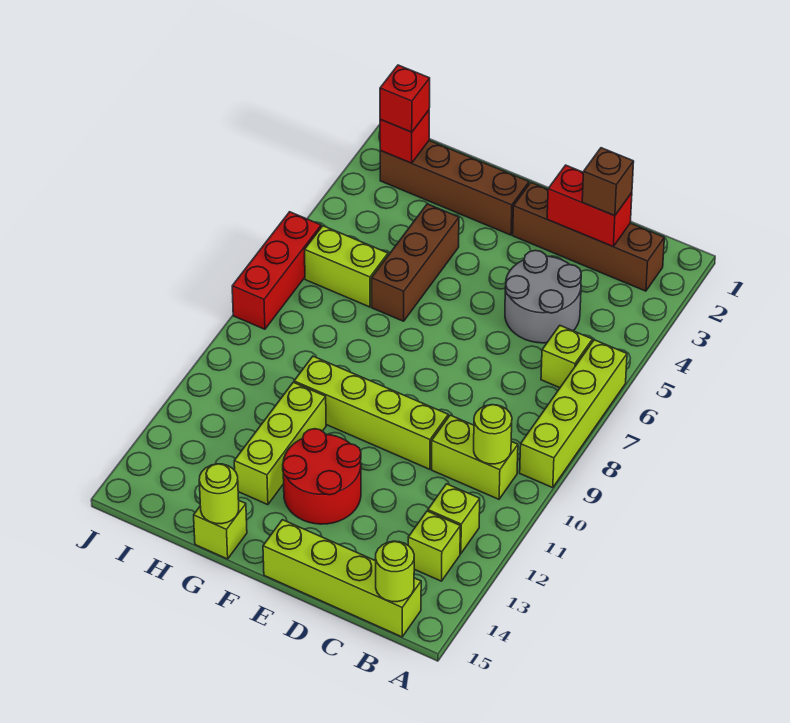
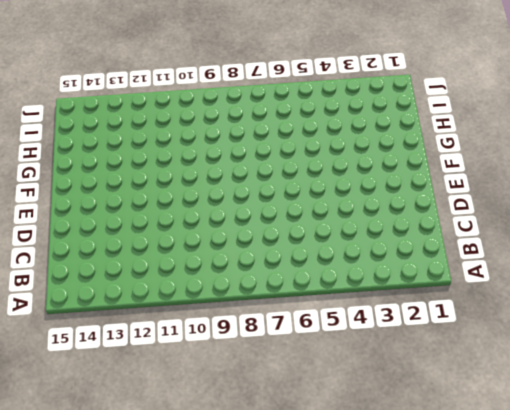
none -> lime 1x4 brick [520,340,627,488]
none -> brown 1x4 brick [513,183,664,291]
none -> lime 1x1 brick [541,326,592,388]

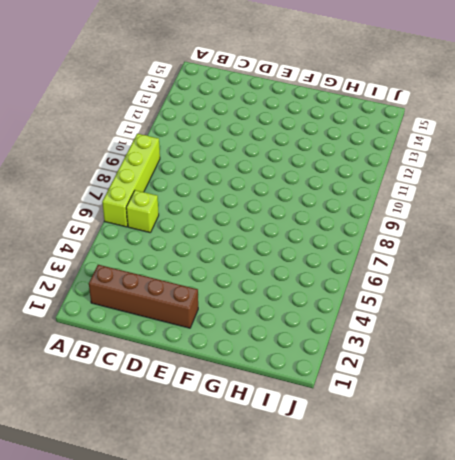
none -> lime 1x2 brick [432,415,518,499]
none -> lime 1x1 brick [428,484,480,554]
none -> lime 1x1 brick [408,511,460,581]

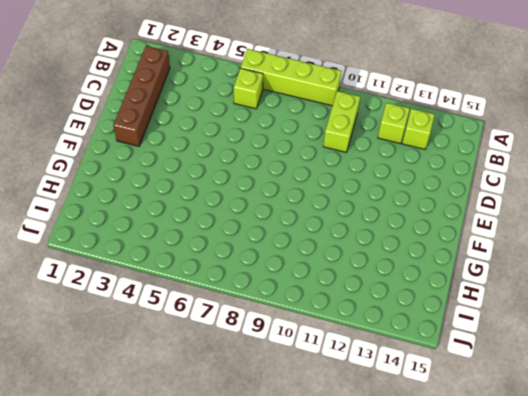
none -> lime 1x4 brick [263,520,421,637]
none -> grey 2x2 round brick [505,250,581,343]
none -> lime 1x4 brick [294,356,448,469]

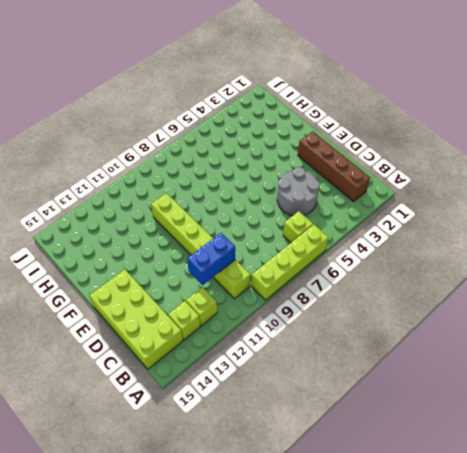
lime 2x4 brick [89,270,183,369] -> lime 1x4 brick [263,520,421,637]
blue 1x2 brick [187,233,235,285] -> none
none -> red 2x2 round brick [283,429,361,524]
none -> brown 1x4 brick [380,140,529,235]
none -> brown 1x3 brick [372,204,459,321]

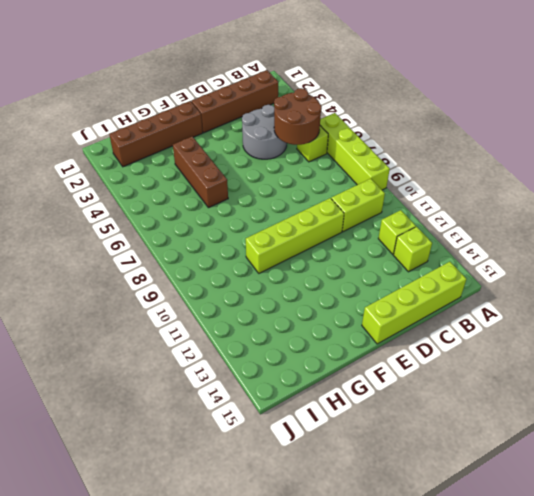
brown 2x2 round brick [274,88,322,145] -> none
none -> red 2x2 round brick [283,429,361,524]
none -> lime 1x3 brick [234,382,326,505]
none -> lime 1x1 brick [194,501,247,559]

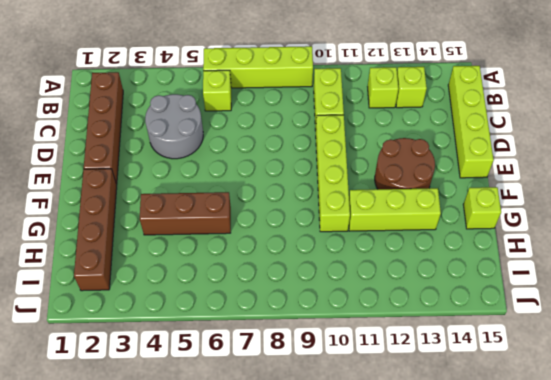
brown 2x2 round brick [375,138,435,189] -> red 2x2 round brick [283,429,361,524]
none -> lime 1x2 brick [305,226,388,307]
none -> red 1x3 brick [232,212,321,329]
none -> lime 1x1 round brick [474,405,512,464]

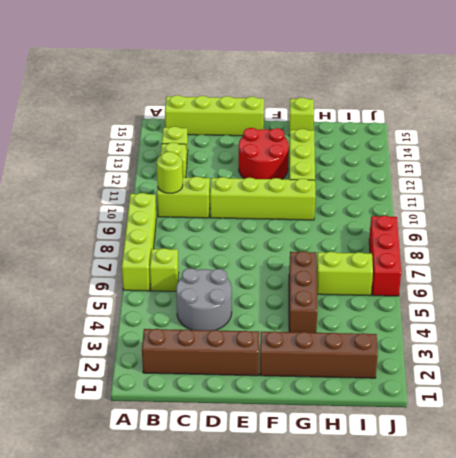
none -> lime 1x1 round brick [376,541,414,602]
none -> red 1x2 brick [547,165,632,246]
none -> lime 1x1 round brick [199,464,239,524]

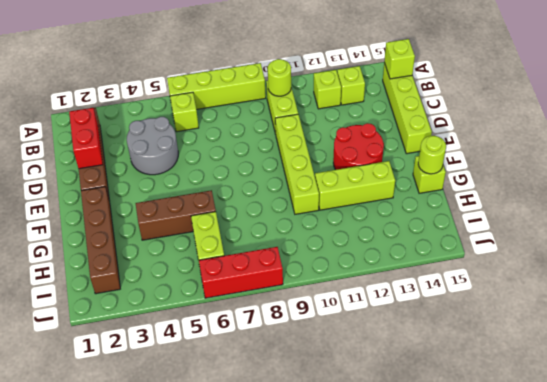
lime 1x1 brick [384,39,415,79] -> lime 1x1 round brick [376,541,414,602]
none -> red 1x1 brick [380,110,429,163]
none -> brown 1x1 brick [582,148,634,216]
none -> red 1x1 brick [380,65,430,132]

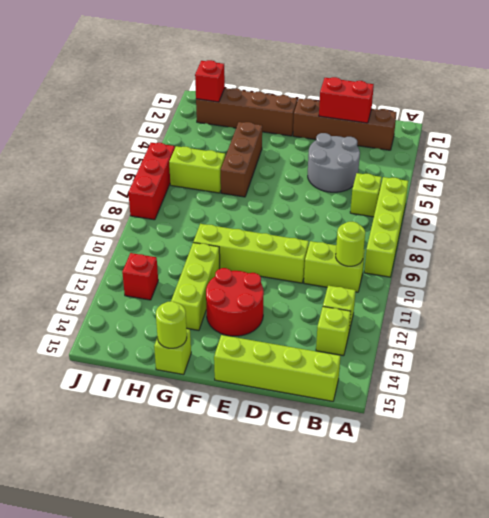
red 1x1 brick [122,253,158,300] -> red 1x1 brick moved to [380,65,430,132]
none -> lime 1x1 round brick [376,541,414,602]
none -> brown 1x1 brick [582,148,634,216]

